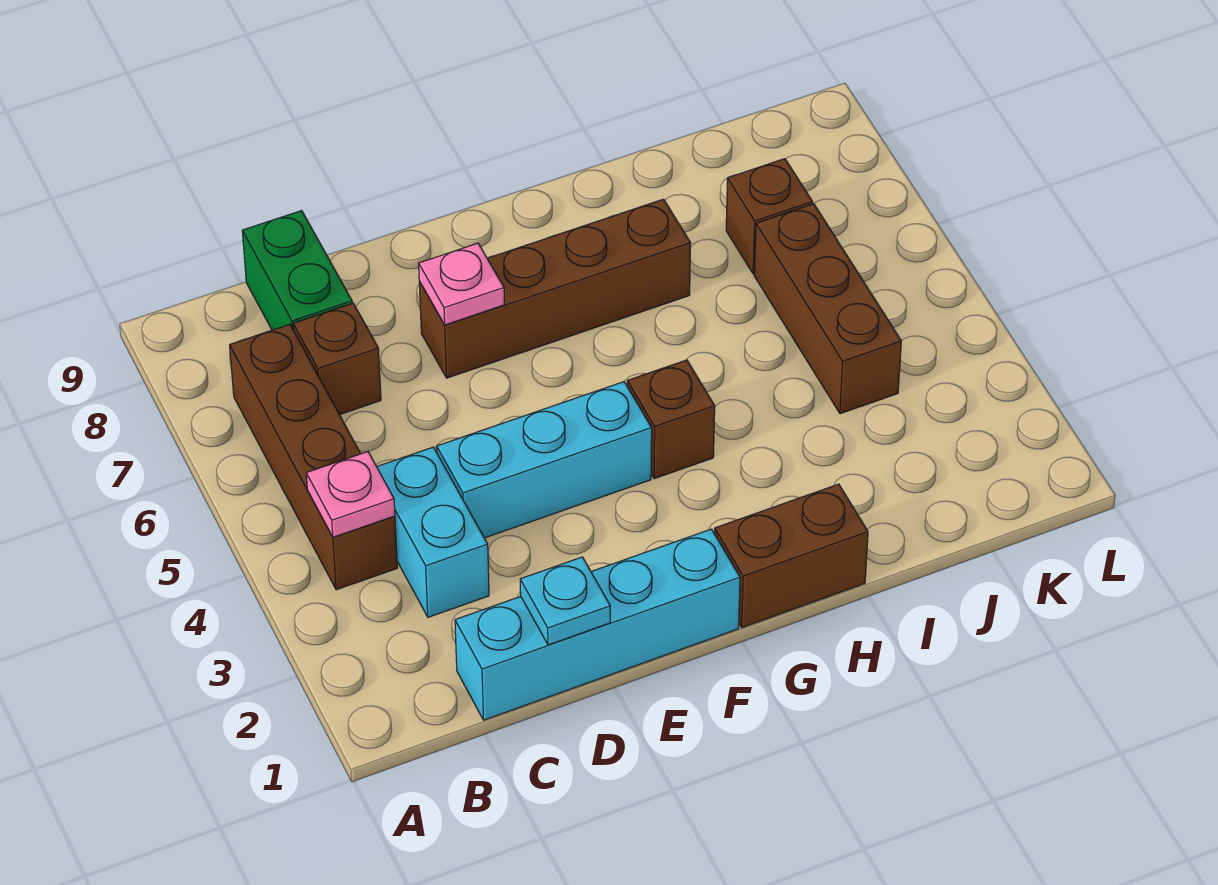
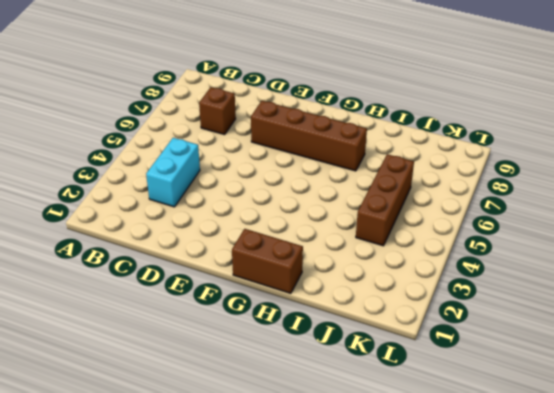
none -> brown 1x4 brick [230,324,397,590]
none -> cyan 1x4 brick [455,529,740,720]
none -> green 1x2 brick [242,211,352,330]

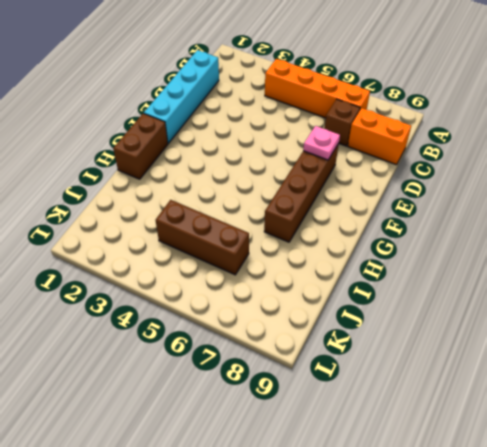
orange 1x4 brick [265,59,370,118] -> brown 1x4 brick [230,324,397,590]
orange 1x2 brick [348,108,411,165] -> green 1x2 brick [242,211,352,330]
none -> cyan 1x2 brick [377,447,489,617]
none -> cyan 1x3 brick [437,382,652,538]
none -> brown 1x1 brick [627,360,715,479]

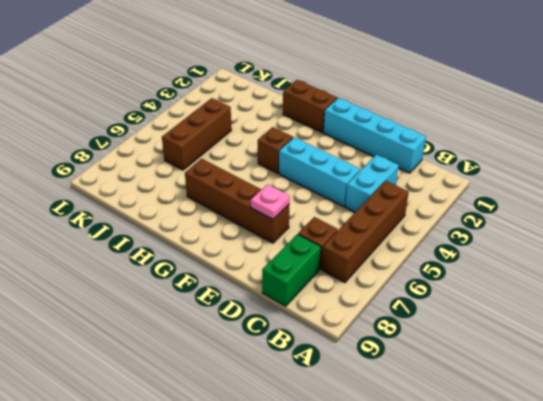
none -> brown 1x1 brick [726,159,812,274]
none -> pink 1x1 plate [306,451,395,537]
none -> cyan 1x1 plate [520,557,610,645]

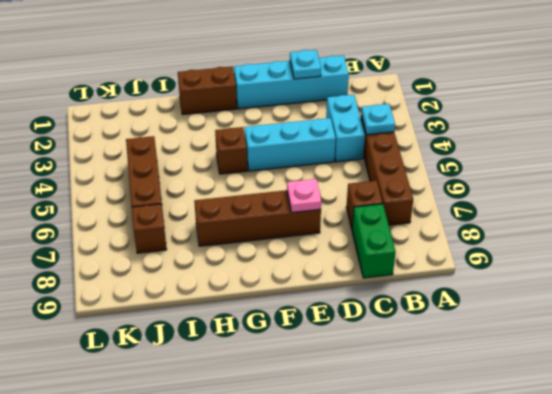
cyan 1x1 plate [361,104,395,135] -> pink 1x1 plate [306,451,395,537]

